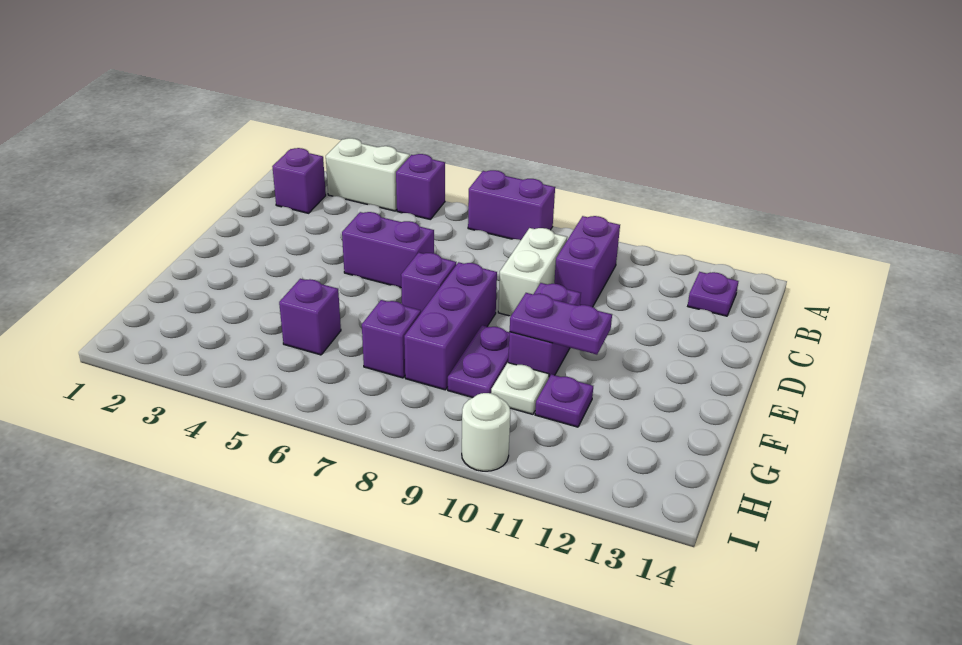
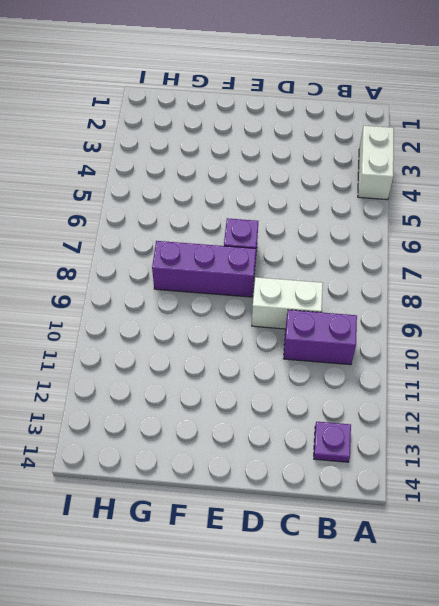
none -> purple 1x1 brick [396,154,445,219]
none -> purple 1x2 brick [468,170,555,240]
none -> purple 1x1 brick [272,148,326,213]

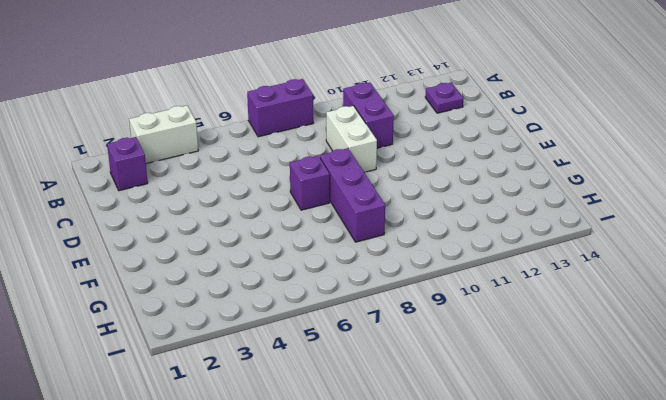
none -> purple 1x1 brick [396,154,445,219]
none -> purple 1x2 brick [342,212,434,288]
none -> purple 1x2 brick [508,283,581,377]

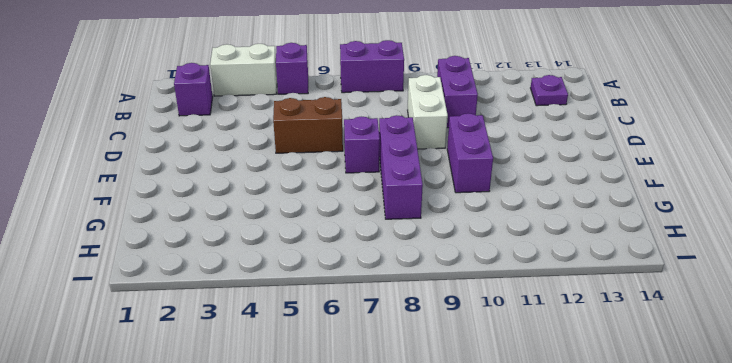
brown 1x2 brick [273,97,343,153] -> purple 1x2 brick [342,212,434,288]
none -> purple 1x2 plate [448,325,510,398]
none -> purple 1x1 brick [279,279,341,355]
none -> purple 1x1 brick [362,300,421,378]

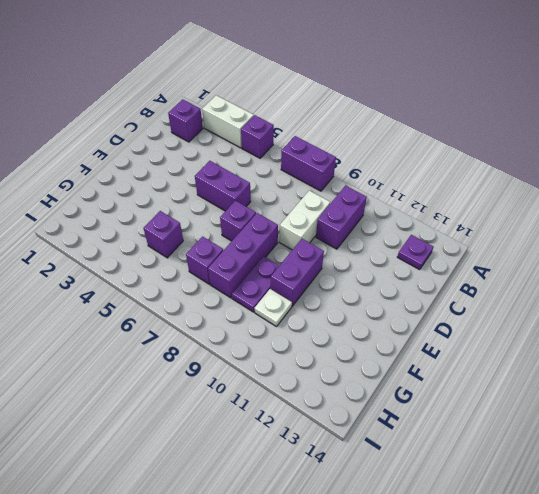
none -> purple 1x1 plate [535,374,593,427]
none -> white 1x1 round brick [462,393,511,471]
none -> purple 1x2 plate [510,293,612,355]

